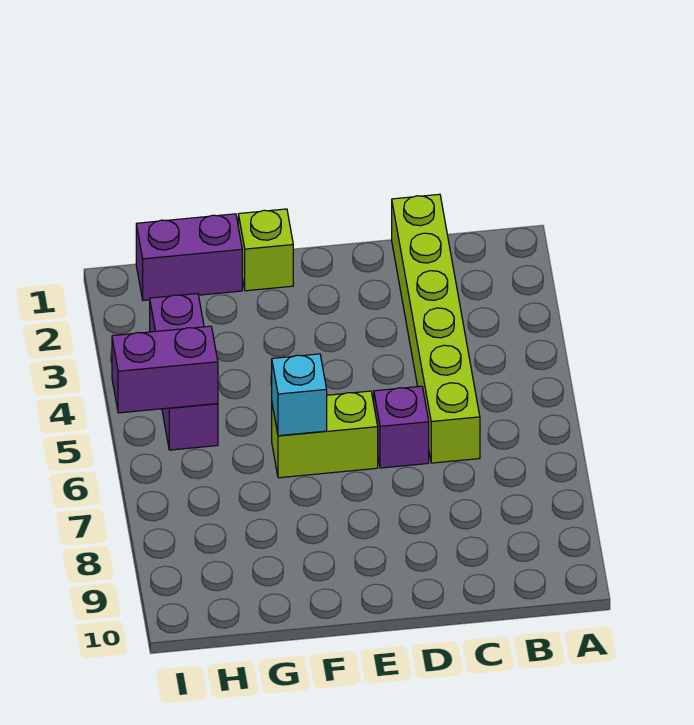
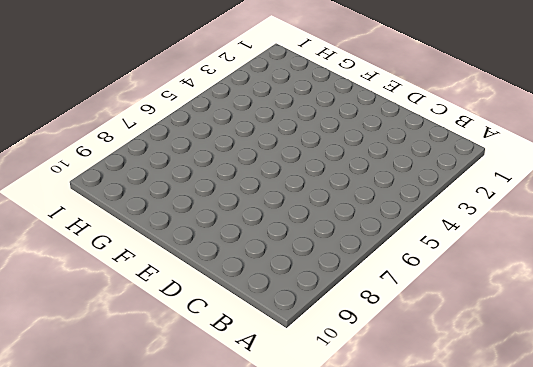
none -> lime 1x6 brick [392,194,480,463]
none -> purple 1x1 brick [374,386,429,468]

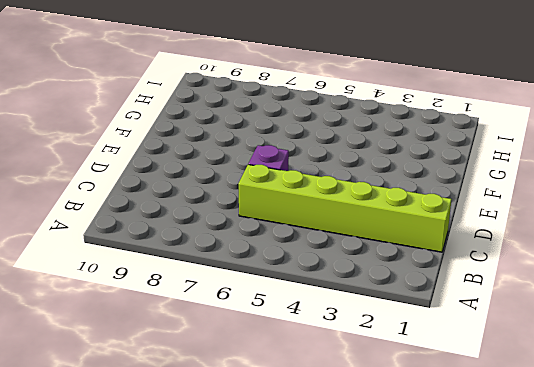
none -> lime 1x2 brick [272,391,378,478]
none -> lime 1x1 brick [238,209,293,291]

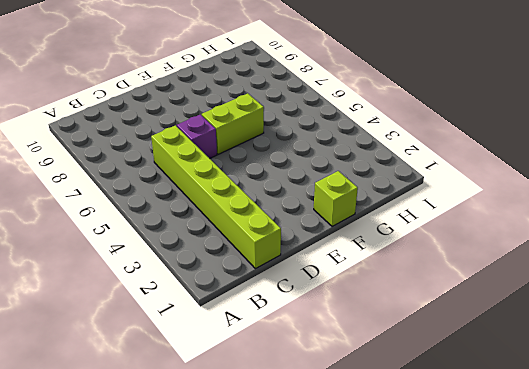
none -> purple 1x2 brick [136,214,242,300]
none -> purple 1x3 brick [150,294,218,450]

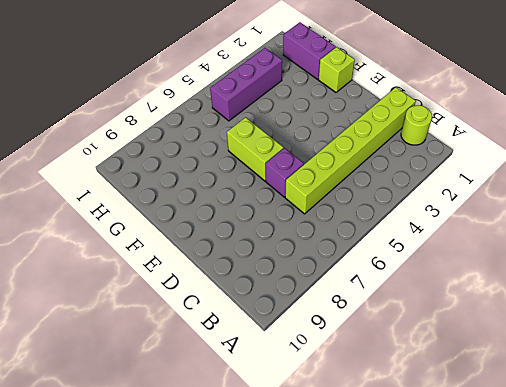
lime 1x1 round brick [401,106,432,145] -> none
none -> cyan 1x1 brick [272,354,327,436]
none -> purple 1x2 brick [112,326,218,413]

